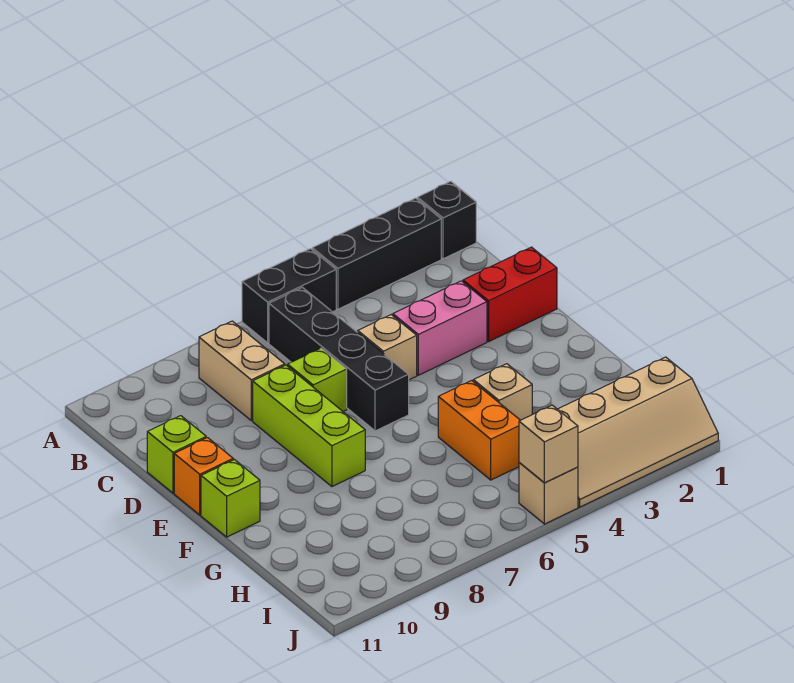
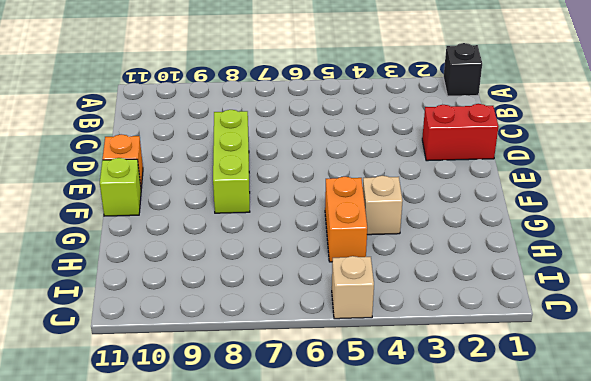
none -> black 1x3 brick [312,198,441,309]
none -> black 1x2 brick [242,249,336,343]
none -> black 1x4 brick [269,287,409,431]

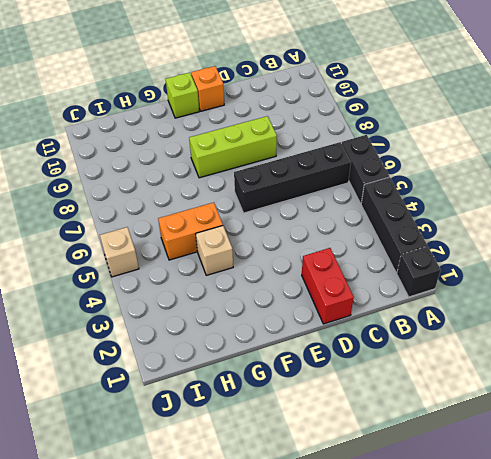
none -> tan 1x2 brick [199,321,285,421]
none -> pink 1x2 brick [393,281,487,375]
none -> tan 1x1 brick [358,315,417,380]

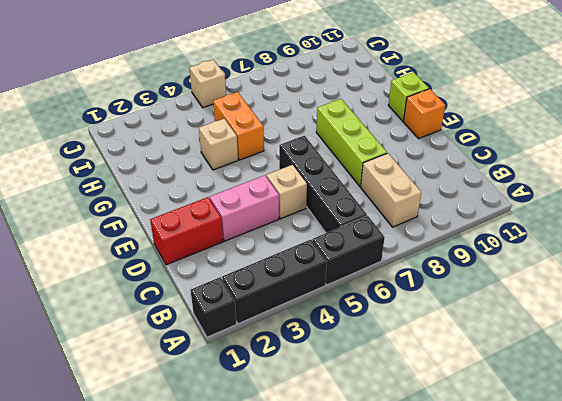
none -> lime 1x1 brick [288,348,347,411]
none -> lime 1x1 brick [147,416,206,493]
none -> tan 2x4 slope [558,357,718,507]

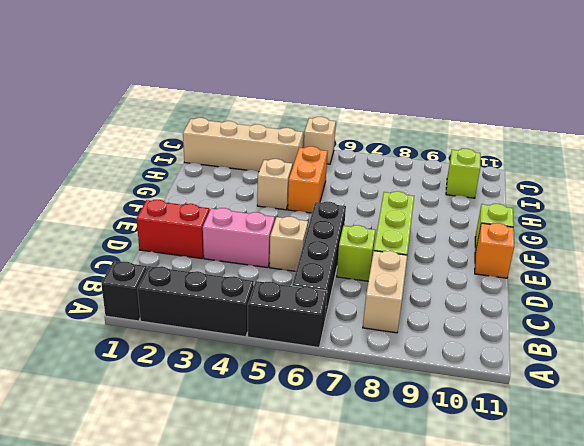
lime 1x1 brick [446,149,481,198] -> lime 1x1 brick moved to [147,416,206,493]
none -> tan 1x1 brick [519,405,578,483]

